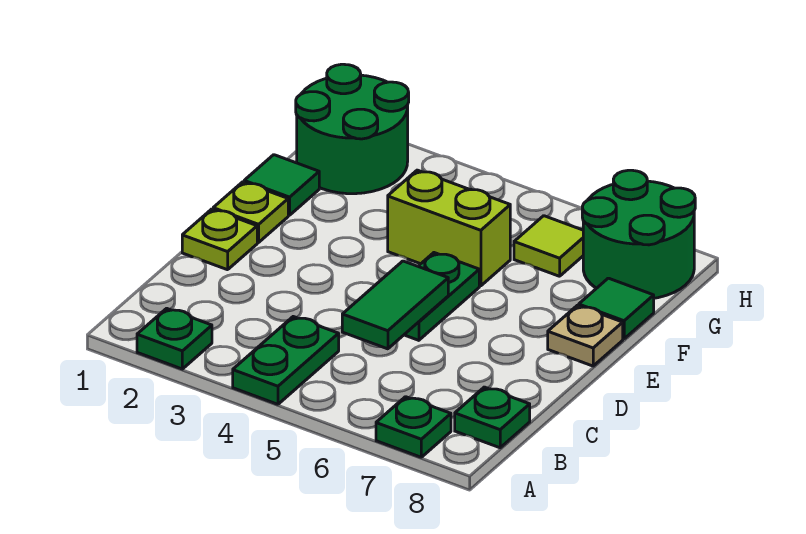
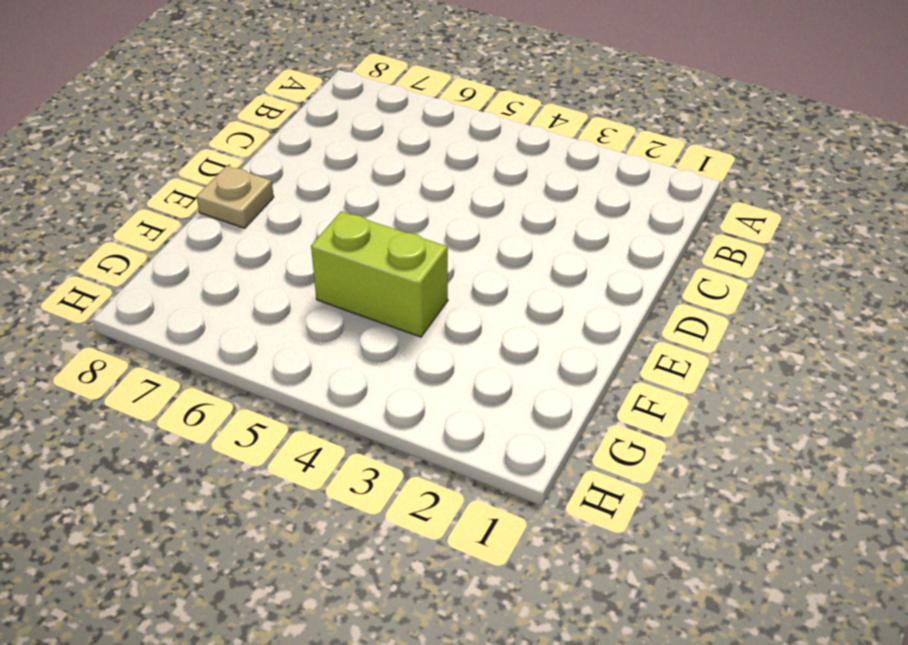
none -> green 1x1 plate [137,308,212,369]
none -> green 1x2 plate [233,317,339,404]
none -> green 1x1 plate [376,397,451,457]

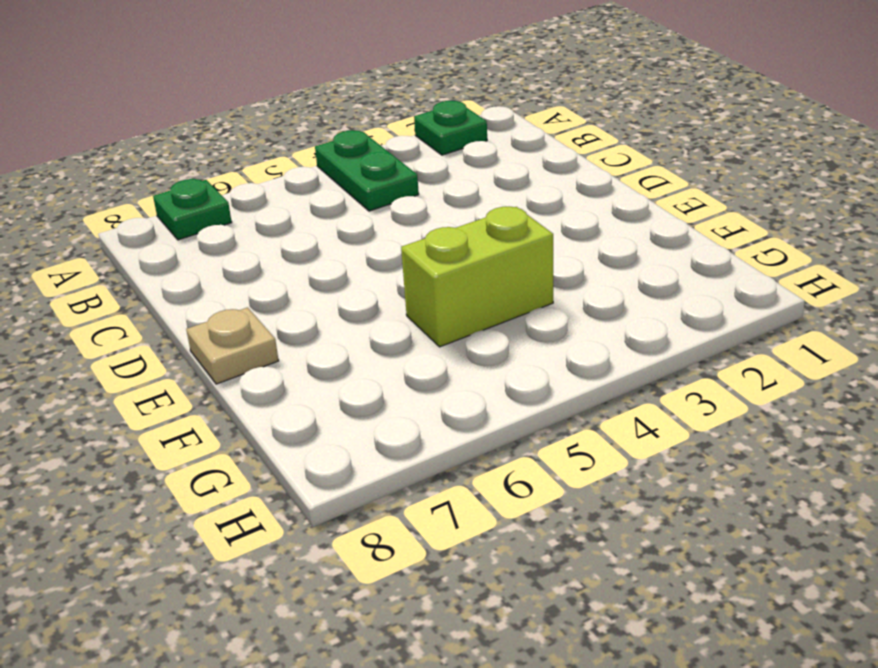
none -> green 1x1 plate [455,387,530,448]
none -> lime 1x1 plate [182,209,257,270]
none -> green 1x2 plate [404,253,479,340]

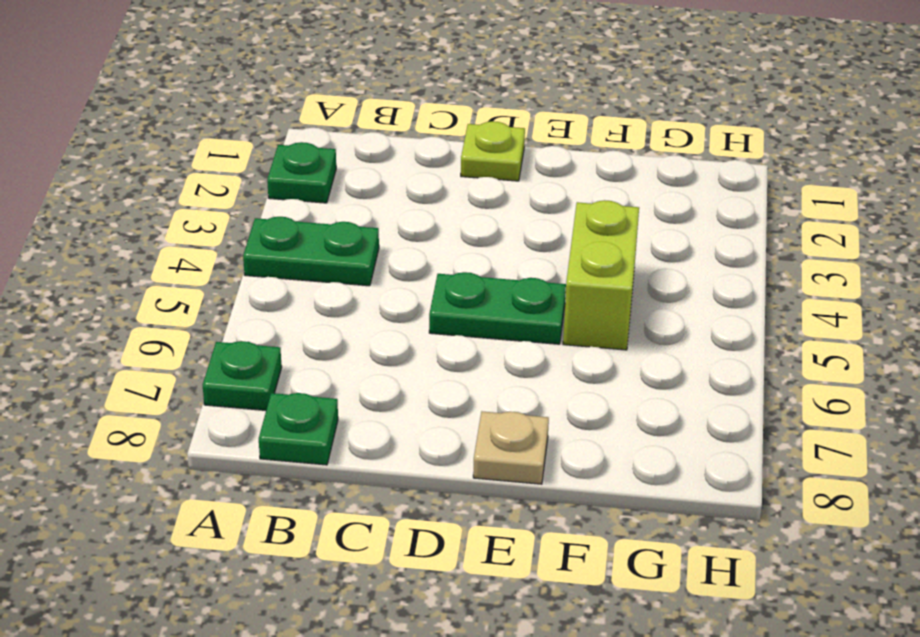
none -> lime 1x1 plate [213,182,288,242]
none -> green 1x1 tile [244,155,319,215]
none -> green 1x1 tile [579,278,654,339]

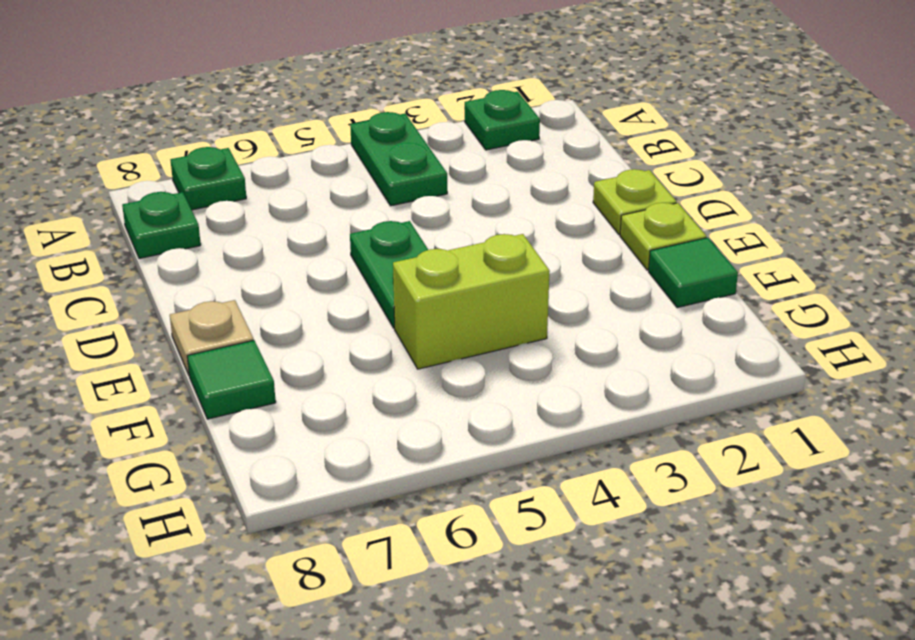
none -> green 2x2 round brick [296,64,409,194]
none -> lime 1x1 tile [514,216,583,276]
none -> green 2x2 round brick [582,170,695,298]

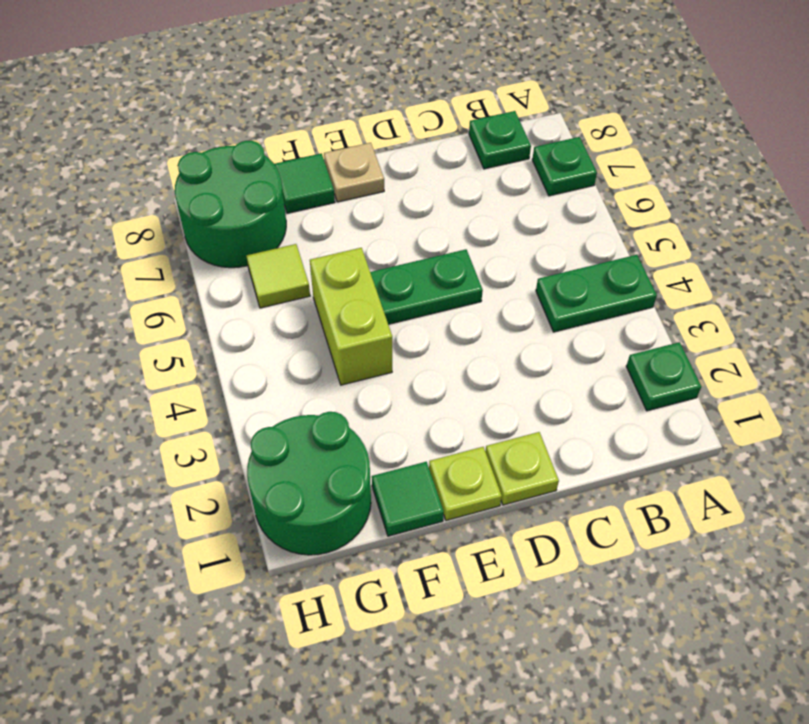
none -> green 1x2 tile [342,261,448,349]

